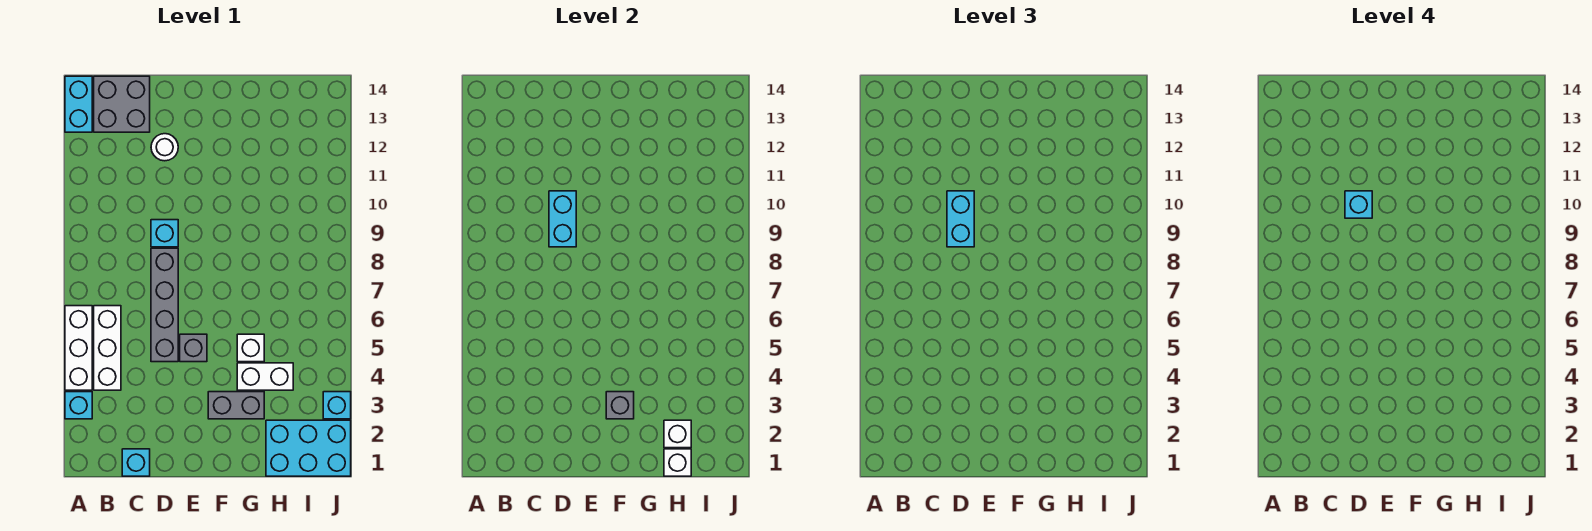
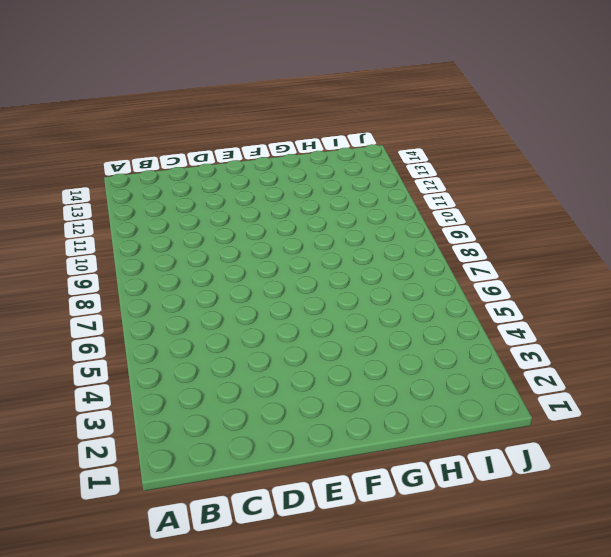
none -> cyan 1x1 brick [65,392,92,419]
none -> white 1x3 brick [65,306,92,390]
none -> cyan 1x2 brick [65,76,92,132]

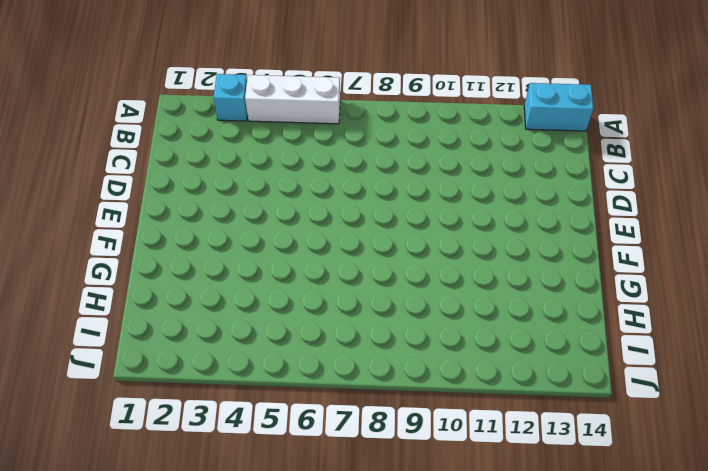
none -> white 1x3 brick [94,306,121,390]
none -> grey 2x2 brick [94,76,150,132]
none -> cyan 1x1 brick [122,449,150,476]

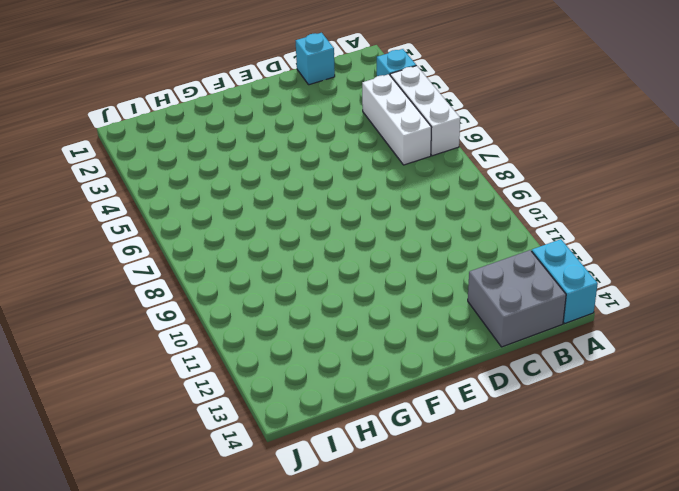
none -> grey 1x4 brick [151,248,178,362]
none -> cyan 1x1 brick [151,220,178,247]
none -> white 1x1 round brick [151,134,178,161]

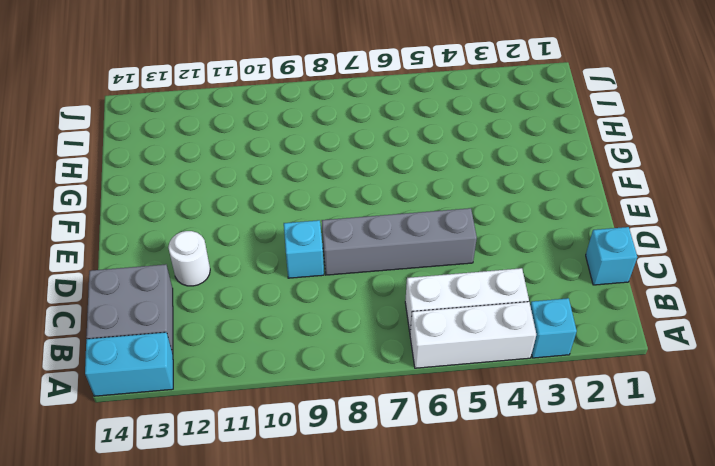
none -> grey 1x1 brick [180,334,207,362]
none -> grey 1x2 brick [208,392,264,419]
none -> white 1x2 brick [237,363,293,390]

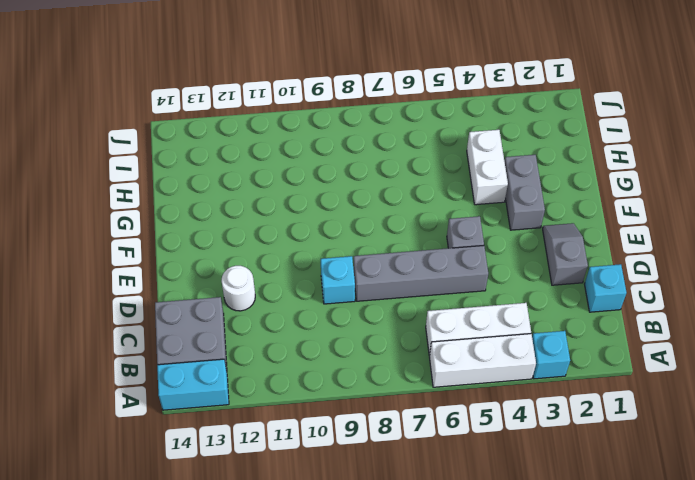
grey 1x2 slope [543,223,588,285] -> none
none -> white 1x1 brick [237,334,264,362]
none -> cyan 2x3 brick [266,420,351,476]
none -> cyan 1x1 brick [323,392,351,419]

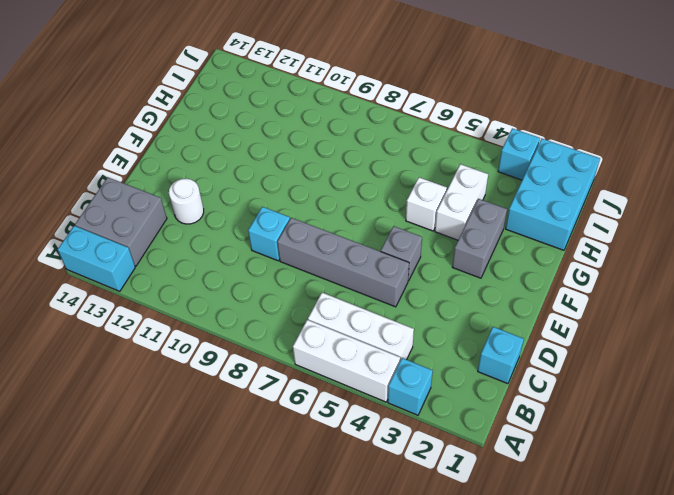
none -> cyan 1x2 brick [549,191,576,247]
none -> grey 1x1 brick [606,392,634,419]
none -> white 1x1 brick [664,449,691,476]

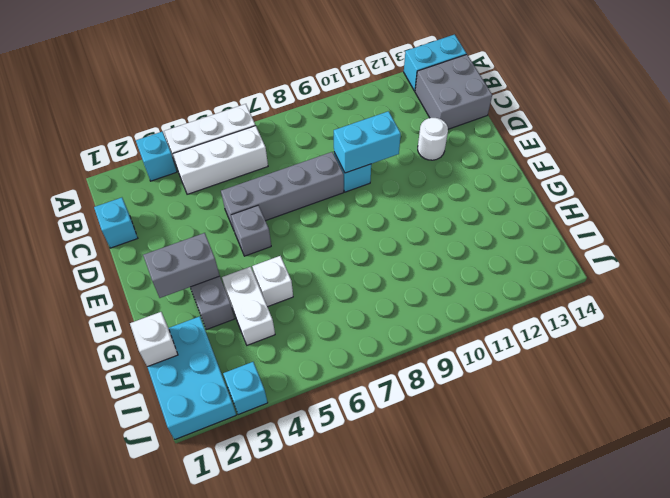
grey 1x2 brick [143,233,220,298] -> grey 1x1 brick [606,392,634,419]
none -> white 1x1 brick [664,420,691,448]
none -> cyan 1x2 brick [947,191,974,247]
none -> cyan 1x1 brick [1345,191,1372,218]

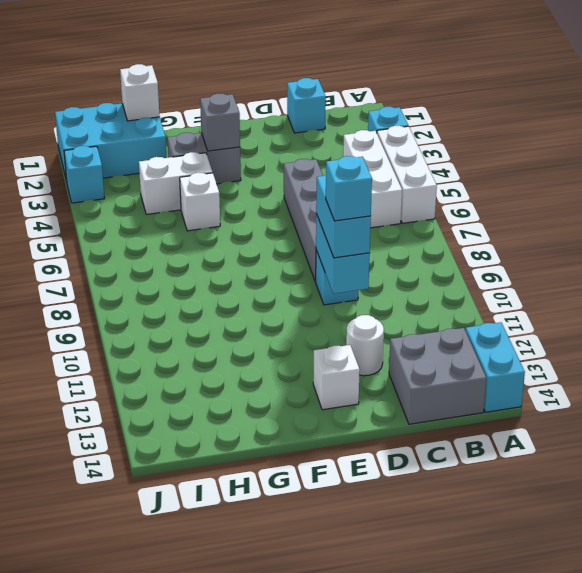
white 1x1 brick [313,345,360,410] -> white 1x1 brick moved to [664,420,691,448]
none -> grey 1x1 brick [180,334,207,362]

